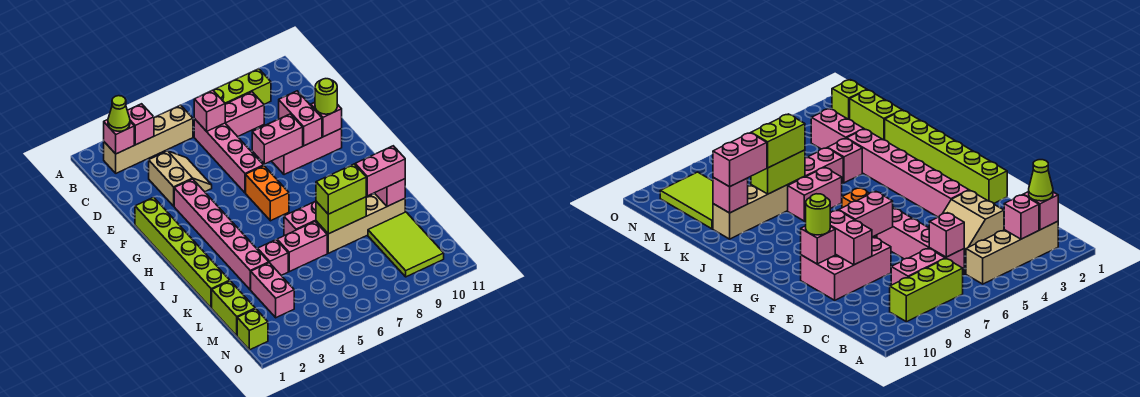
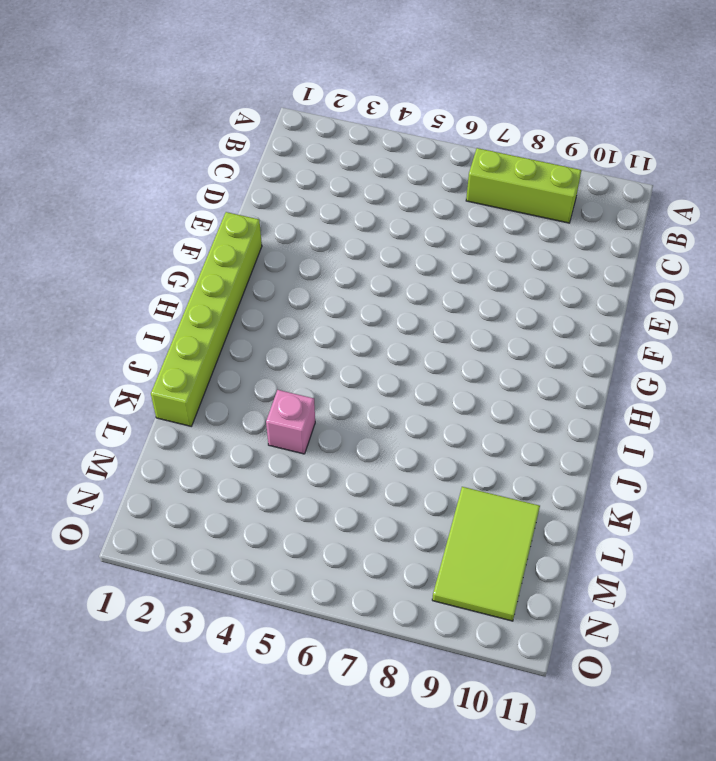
none -> tan 1x4 brick [104,105,193,173]
none -> pink 1x4 brick [194,119,264,193]
none -> pink 1x2 brick [225,92,264,137]

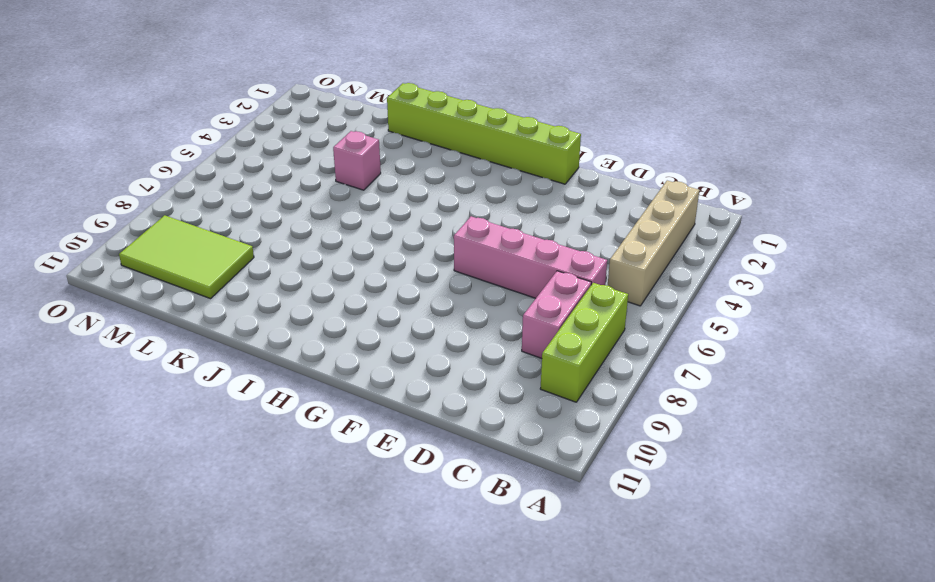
none -> tan 2x2 slope [149,151,212,206]
none -> pink 2x3 brick [272,104,342,175]
none -> pink 1x6 brick [174,179,269,290]

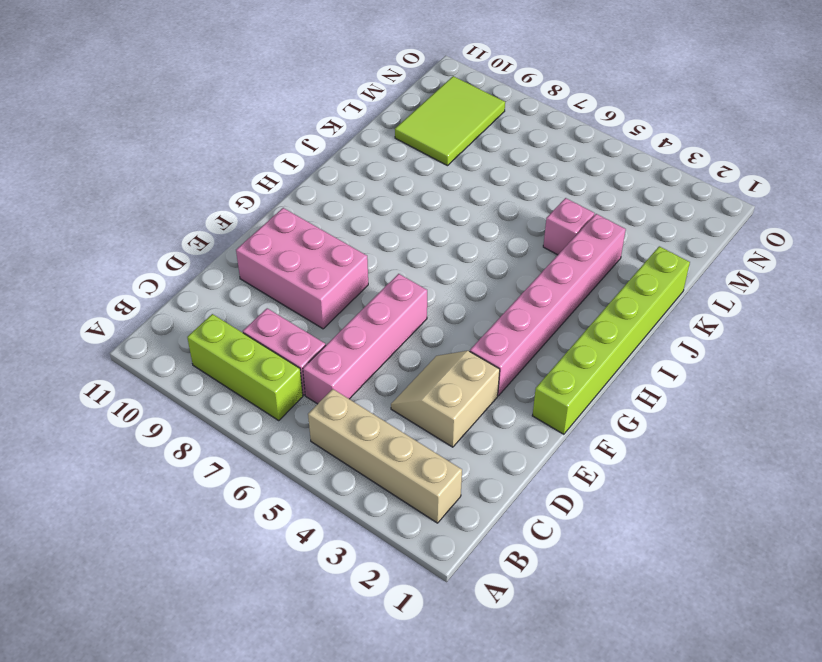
none -> orange 1x2 brick [246,166,289,221]
none -> pink 1x2 brick [284,201,316,236]
none -> pink 1x2 brick [277,222,327,272]

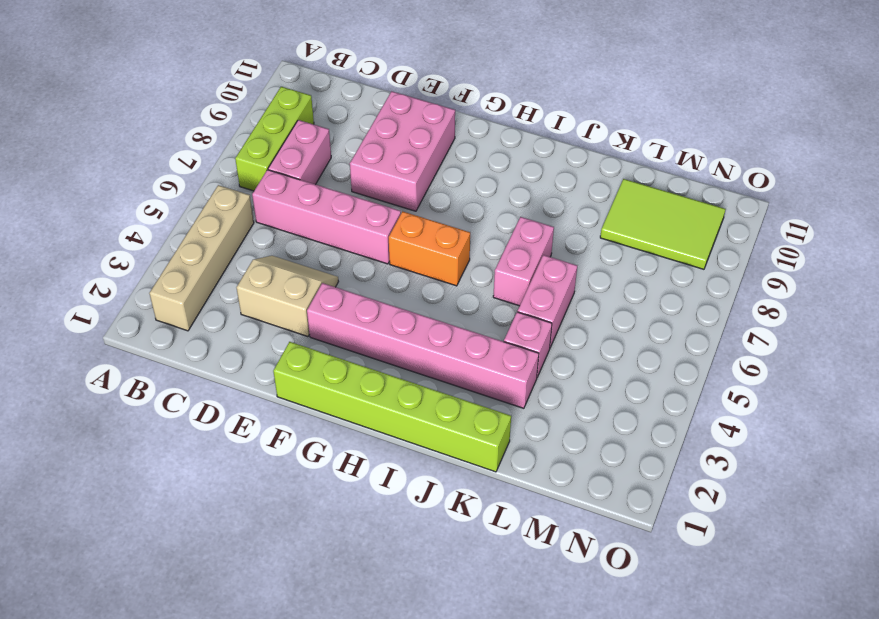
none -> tan 1x4 brick [316,194,405,253]
none -> lime 1x2 brick [212,281,255,336]
none -> pink 1x2 brick [251,263,294,318]

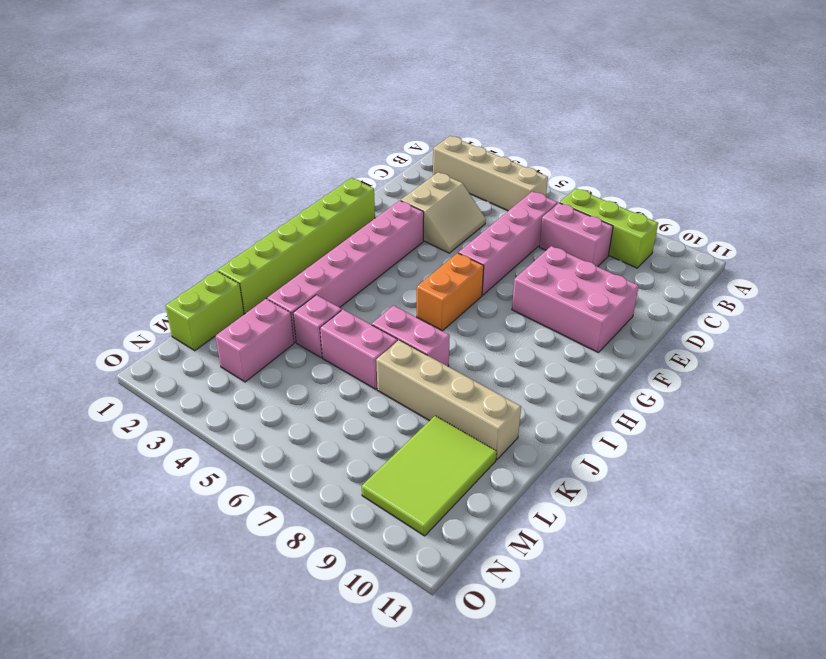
none -> lime 1x1 brick [237,309,268,350]
none -> pink 1x1 brick [104,120,134,154]
none -> pink 1x1 brick [127,104,154,145]

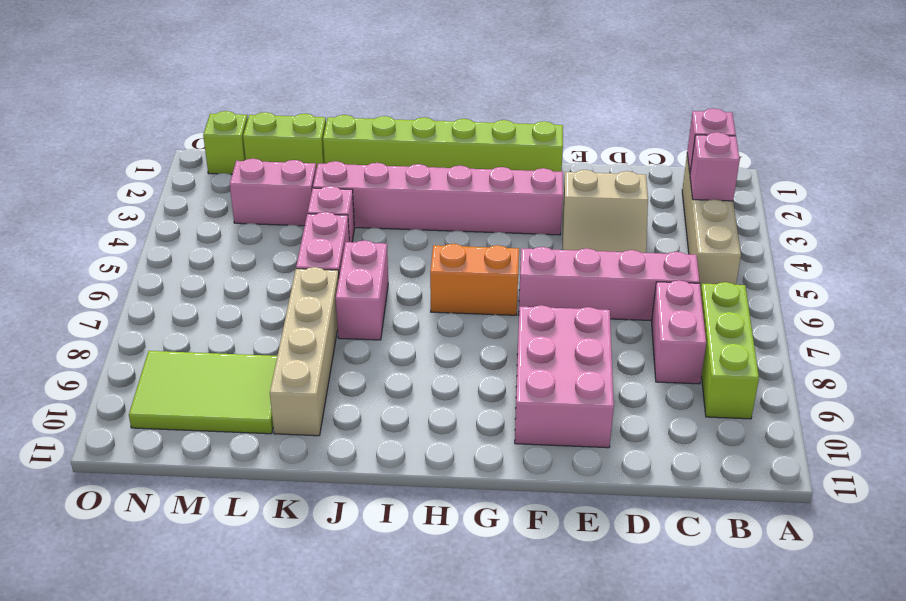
none -> pink 1x1 brick [194,90,225,131]
none -> pink 1x2 brick [279,91,322,146]
none -> pink 1x2 brick [252,114,303,164]

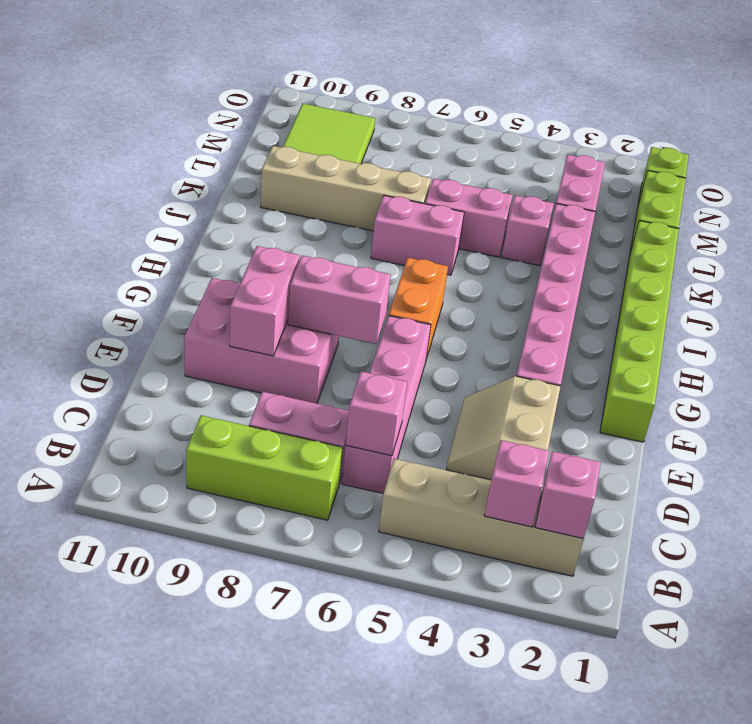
none -> pink 1x1 brick [311,102,342,137]
none -> lime 1x2 brick [316,197,366,234]
none -> pink 1x1 brick [375,179,405,206]

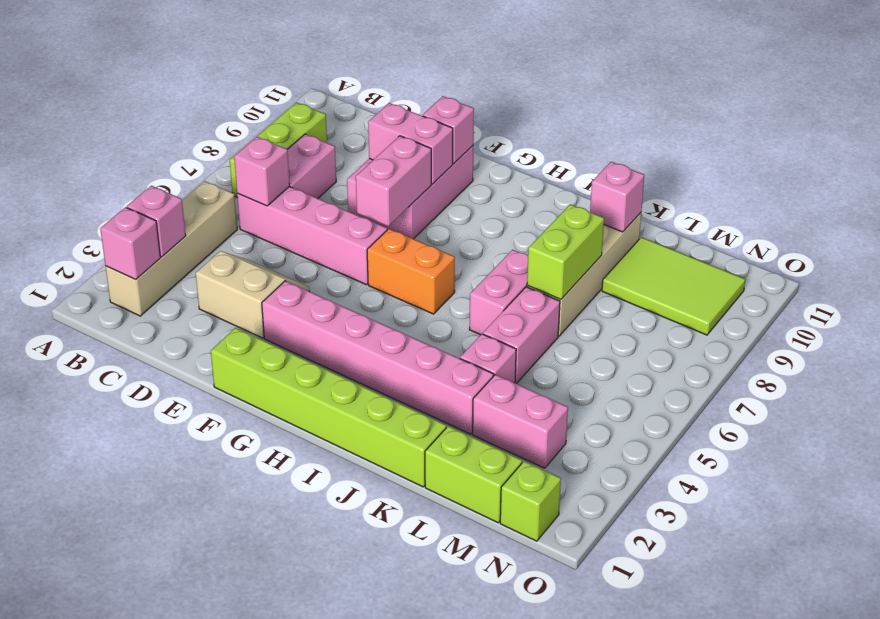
none -> lime 1x1 cone [108,96,130,131]
none -> lime 1x1 round brick [315,79,337,114]
none -> lime 1x2 brick [316,164,366,214]

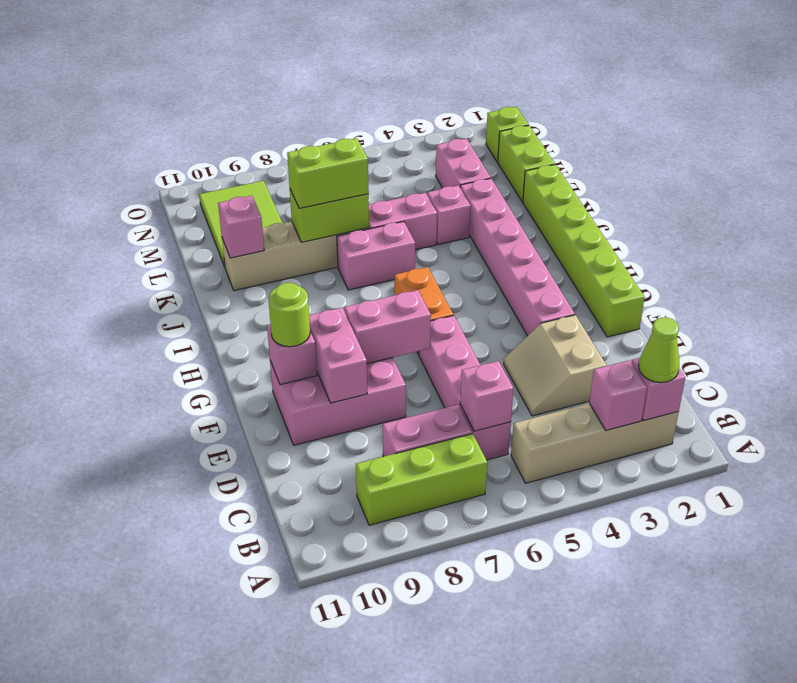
none -> pink 1x2 brick [355,146,405,196]

